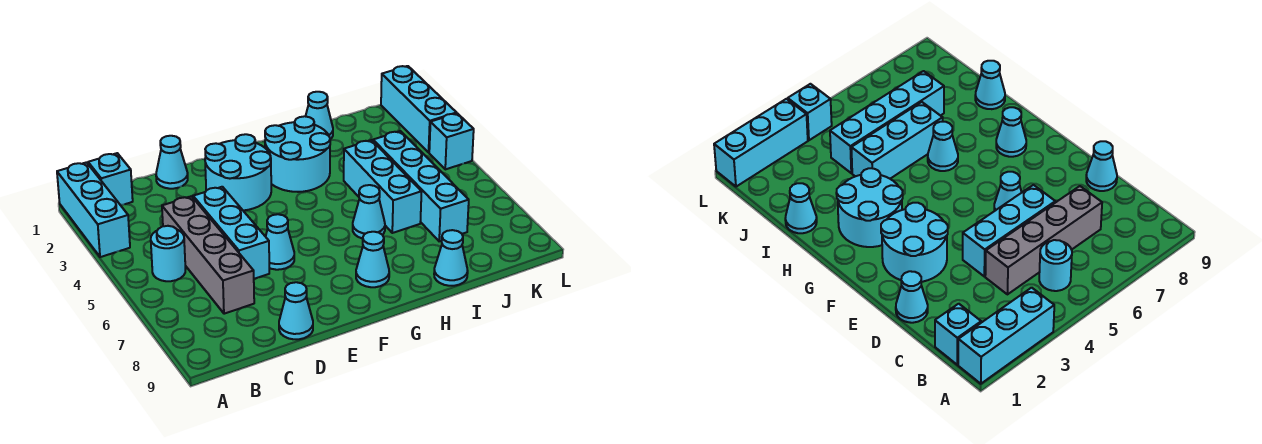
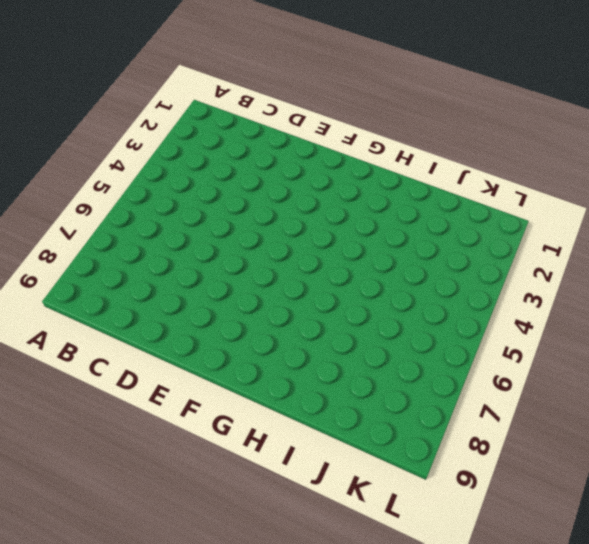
none -> cyan 1x3 brick [57,162,130,257]
none -> cyan 1x1 brick [88,153,133,205]
none -> cyan 1x1 round brick [151,226,185,281]

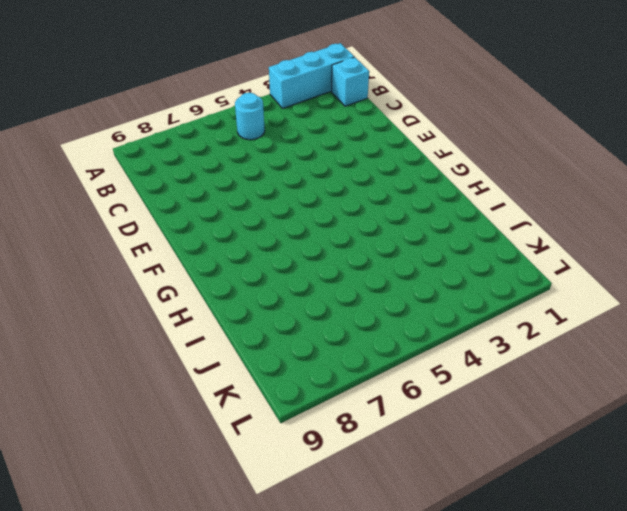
none -> grey 1x4 brick [162,196,254,314]
none -> cyan 1x1 cone [156,136,188,189]
none -> cyan 1x3 brick [193,187,269,279]

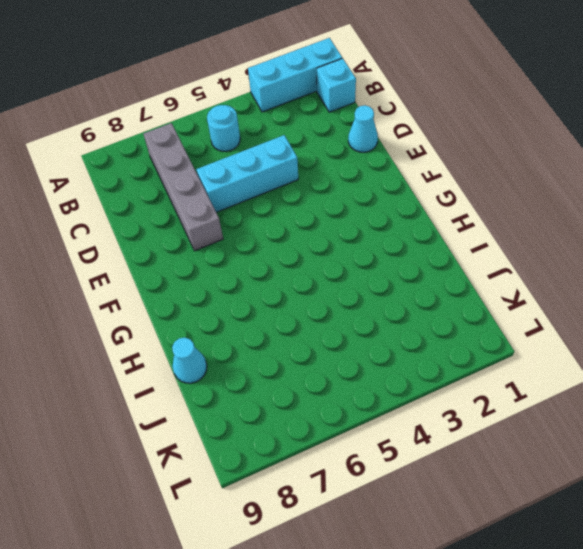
grey 1x4 brick [144,123,223,251] -> grey 1x4 brick turned to [162,196,254,314]
none -> cyan 1x1 cone [279,282,313,339]
none -> cyan 2x2 round brick [205,134,271,210]
none -> cyan 1x1 cone [266,214,294,270]

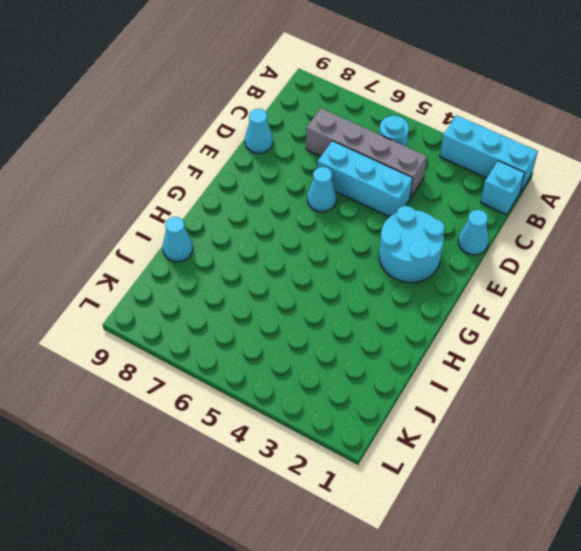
none -> cyan 2x2 round brick [265,116,330,192]
none -> cyan 1x1 cone [356,232,389,287]
none -> cyan 1x1 cone [353,185,385,239]

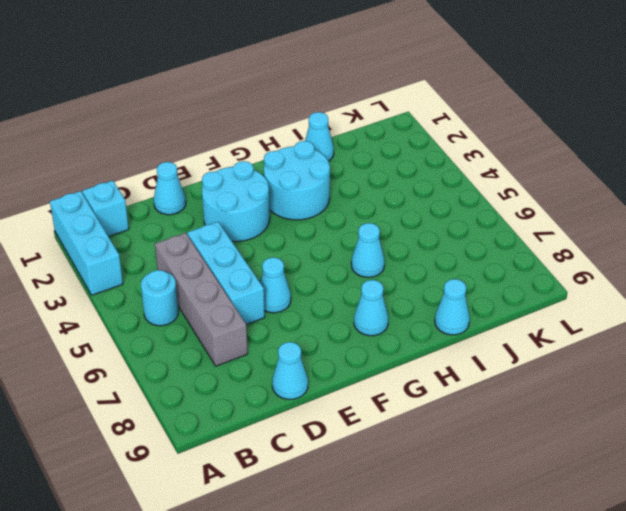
none -> cyan 1x3 brick [344,140,422,233]
none -> cyan 1x4 brick [373,131,469,241]
none -> cyan 1x3 brick [381,66,457,152]

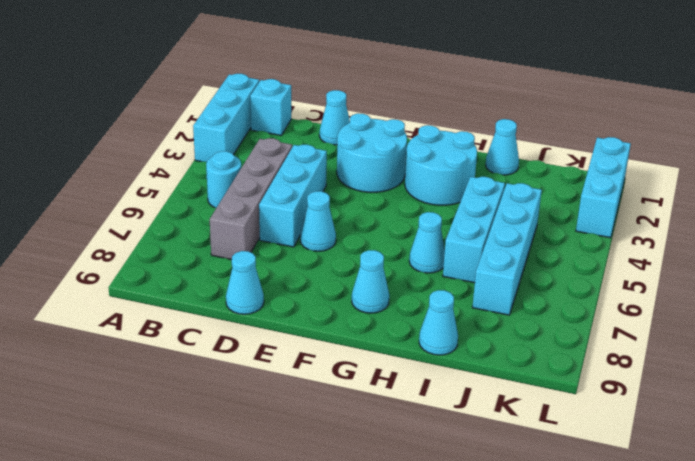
none -> cyan 1x1 brick [429,113,474,169]

